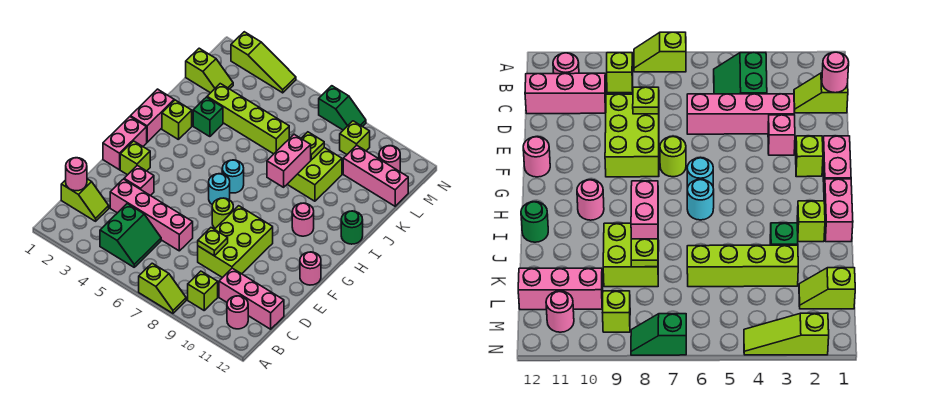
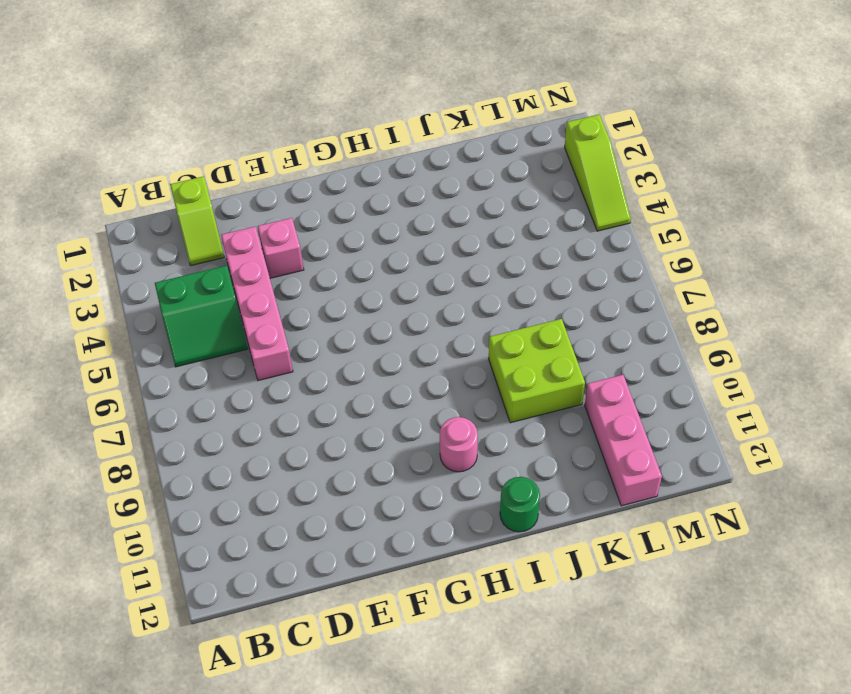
none -> lime 1x2 slope [139,263,186,313]
none -> lime 1x1 brick [188,271,218,310]
none -> pink 1x1 round brick [227,296,248,329]
none -> pink 1x3 brick [219,268,284,329]

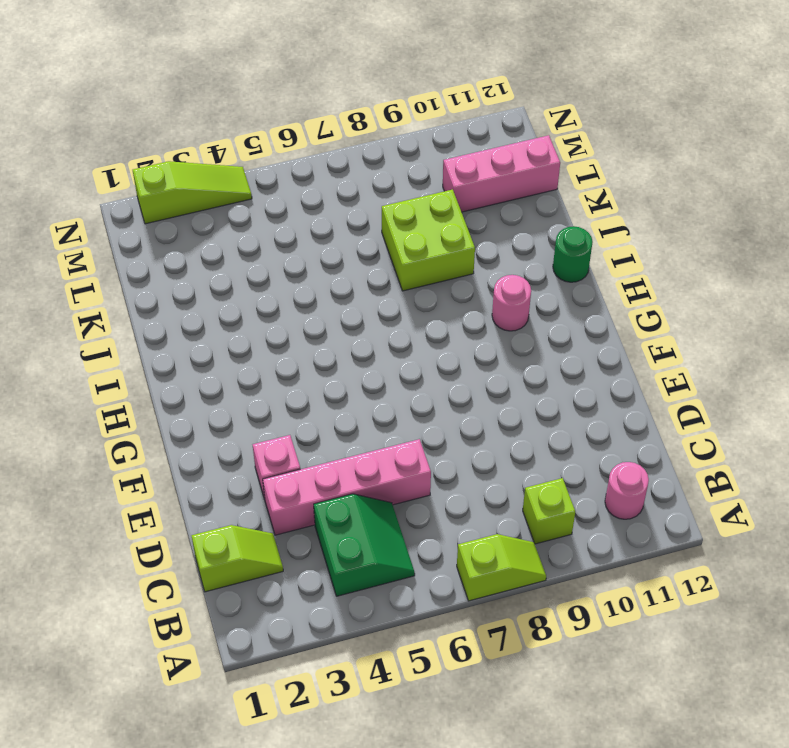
none -> pink 1x3 brick [219,268,284,329]
none -> lime 2x3 brick [198,206,273,278]
none -> pink 1x2 brick [103,117,147,170]
none -> lime 1x1 brick [120,141,150,175]

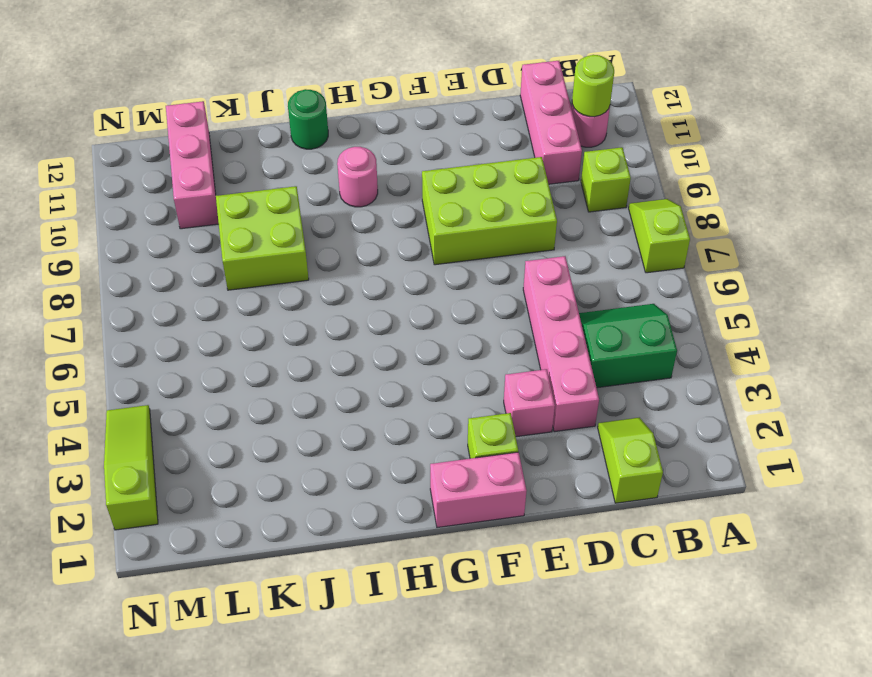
lime 1x1 round brick [572,55,614,117] -> lime 1x1 round brick moved to [212,198,233,228]
none -> pink 1x1 round brick [300,252,321,285]
none -> cyan 1x1 round brick [209,174,230,205]
none -> pink 1x2 brick [131,89,174,142]
none -> cyan 1x1 round brick [222,160,244,193]

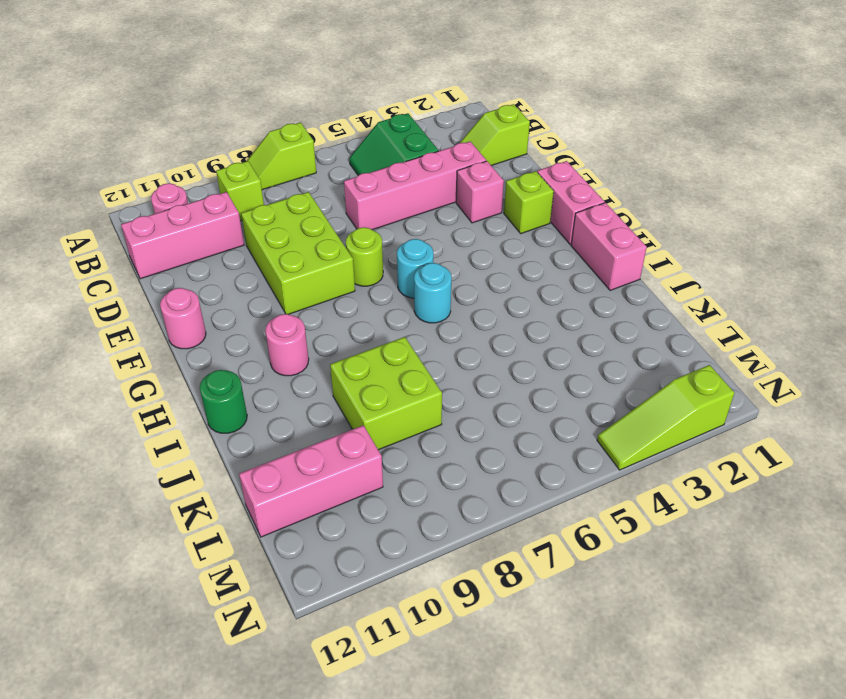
none -> lime 1x1 brick [162,100,192,140]
none -> green 1x1 brick [193,97,223,137]
none -> lime 1x4 brick [207,84,289,154]
none -> lime 1x2 slope [186,48,233,93]

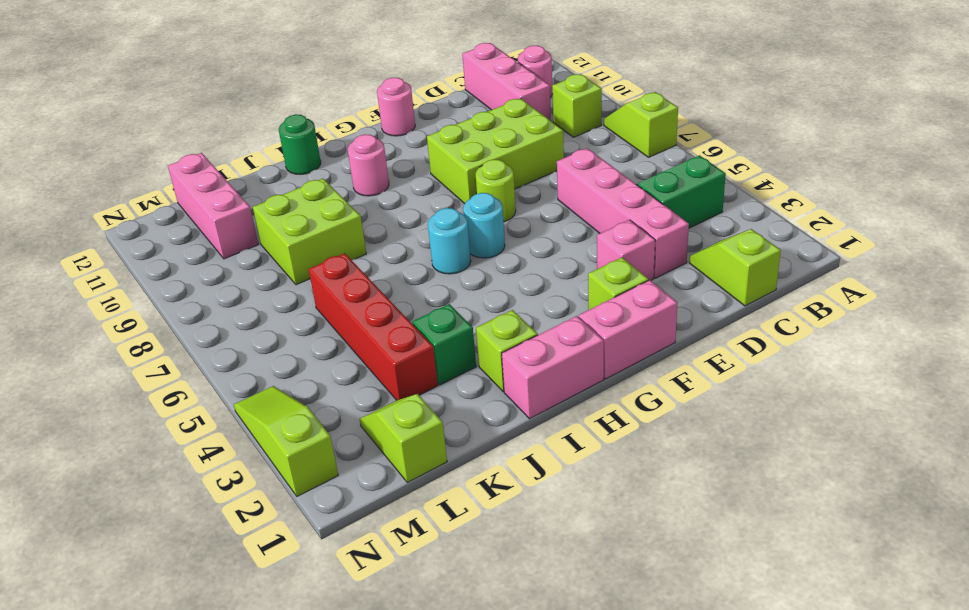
red 1x4 brick [309,253,438,400] -> lime 1x4 brick [207,84,289,154]
none -> lime 1x1 brick [340,121,370,154]
none -> pink 1x1 round brick [379,146,400,172]
none -> green 1x2 slope [319,86,366,130]
none -> pink 1x1 round brick [66,158,87,191]

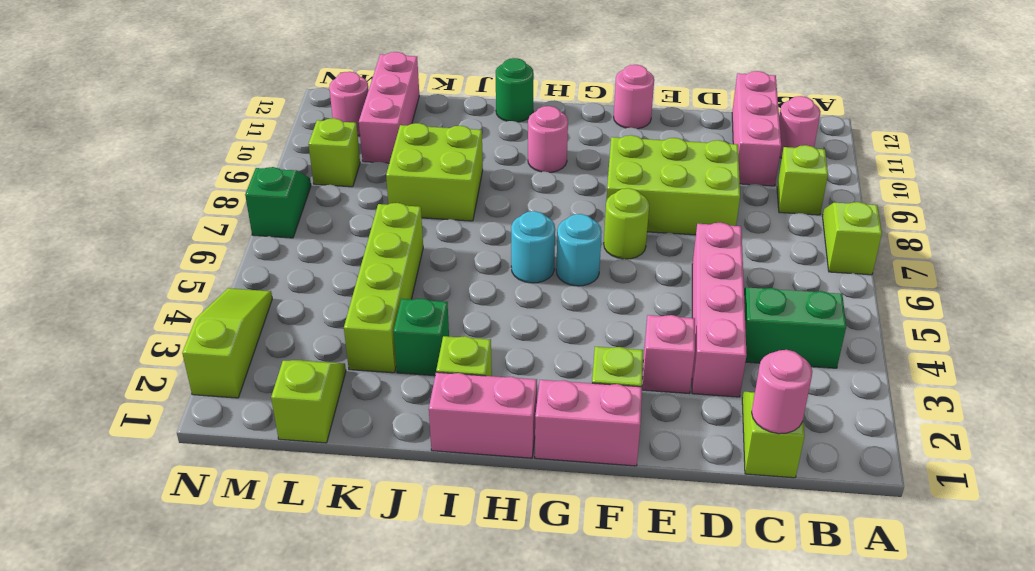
none -> lime 1x1 plate [198,228,228,256]
none -> pink 1x2 brick [267,134,311,187]
none -> lime 1x1 plate [301,132,324,160]

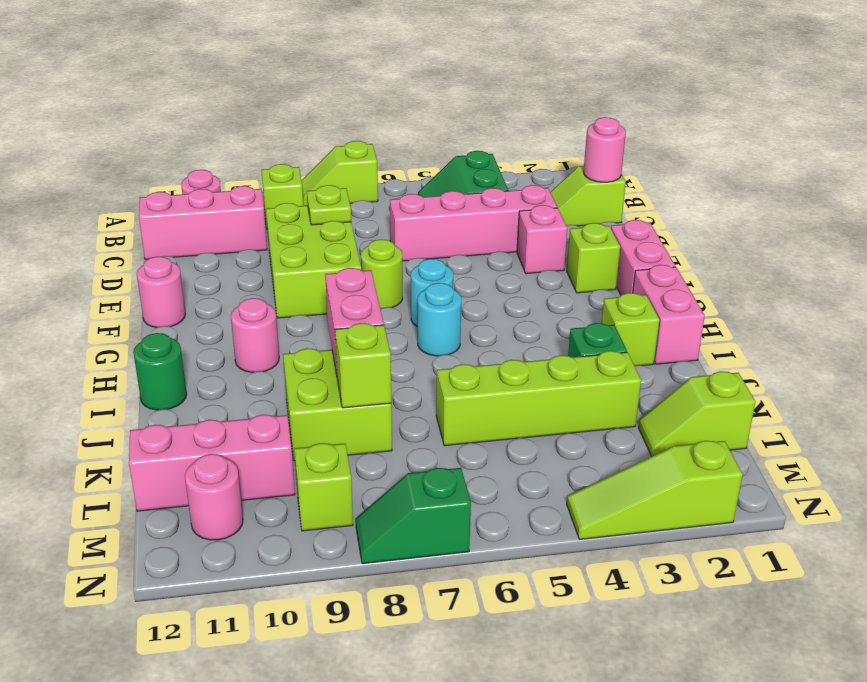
lime 1x1 brick [335,323,391,408] -> lime 1x1 plate [301,132,324,160]

